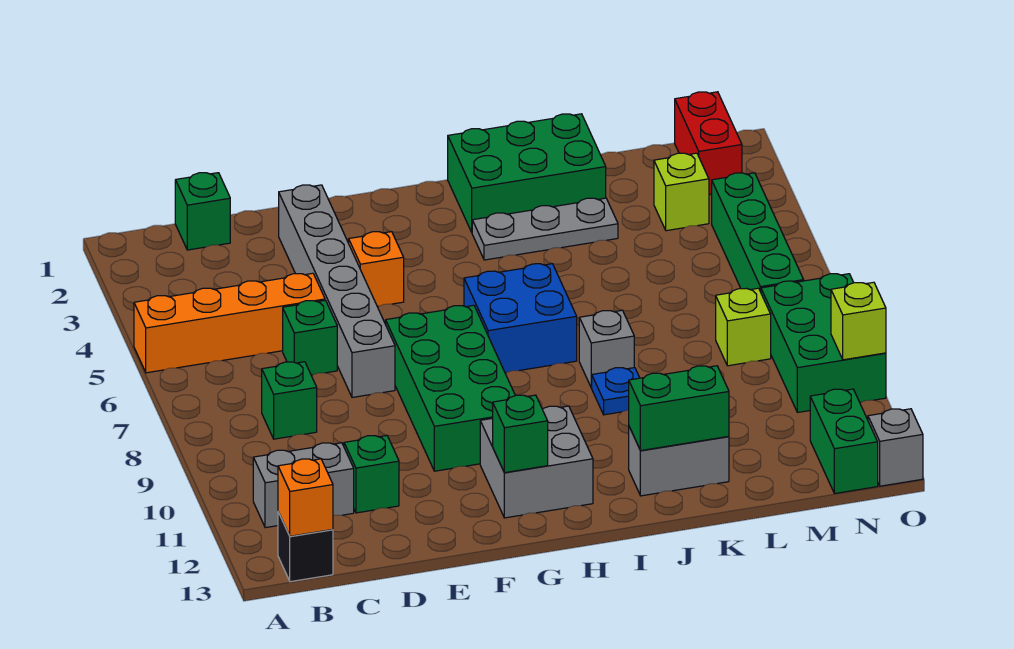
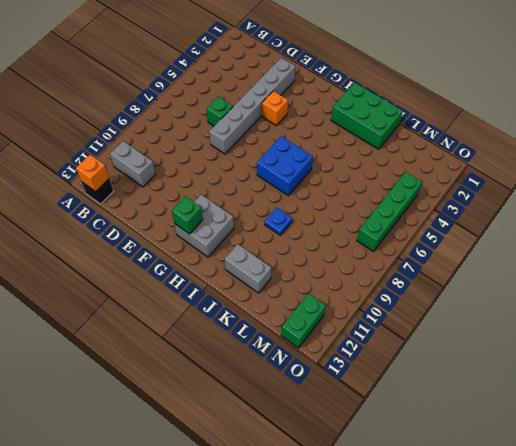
none -> orange 1x4 brick [134,273,325,373]
none -> green 1x1 brick [175,173,230,250]
none -> green 1x1 brick [262,362,317,439]

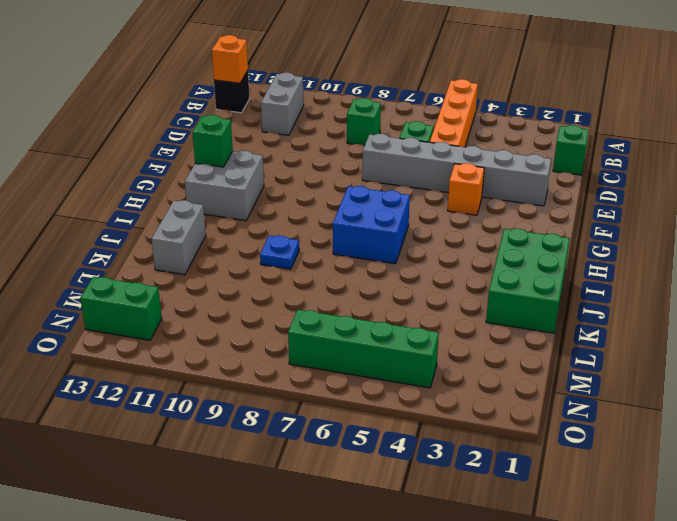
none -> green 1x1 brick [344,436,399,513]
none -> green 2x4 brick [386,305,515,471]
none -> grey 1x3 plate [472,198,618,260]

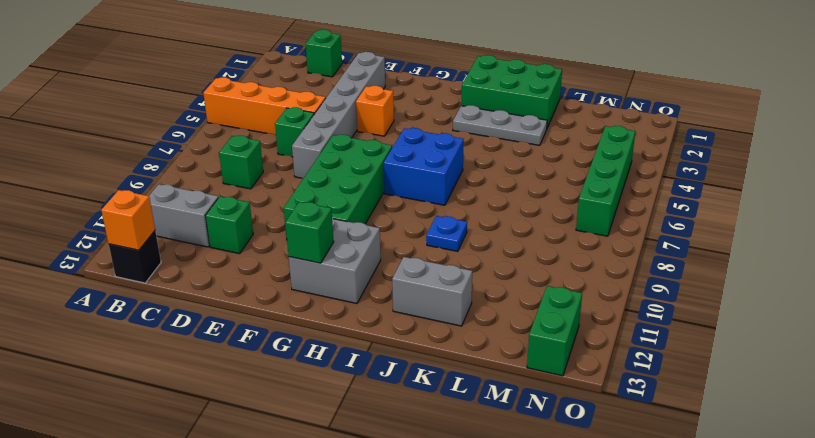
none -> grey 1x1 brick [579,310,634,388]
none -> lime 1x1 brick [654,153,709,231]
none -> lime 1x1 brick [716,288,771,366]

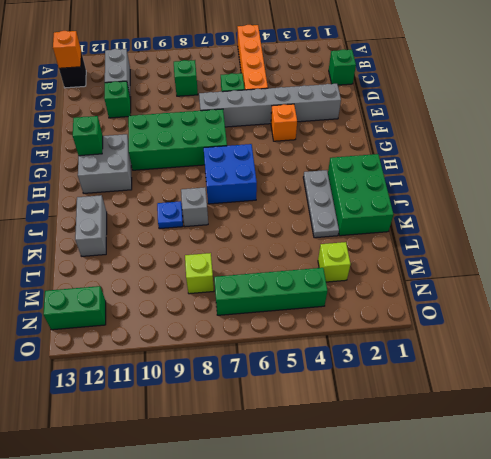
none -> red 1x2 brick [675,92,742,195]
none -> green 2x3 brick [761,274,886,412]
none -> grey 1x1 brick [868,409,923,486]

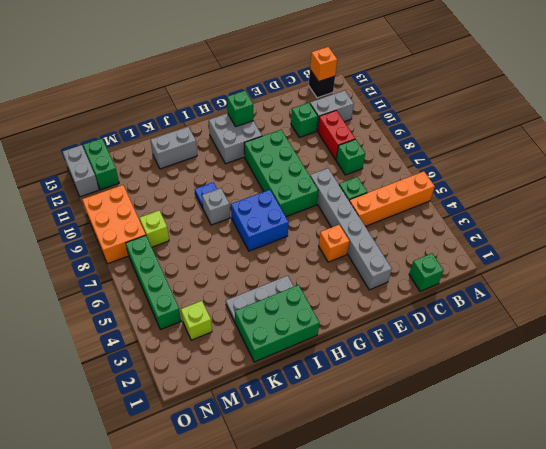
red 1x2 brick [318,110,355,160] -> red 1x2 brick moved to [675,92,742,195]
orange 2x3 brick [82,185,146,264] -> green 2x3 brick [761,274,886,412]
grey 1x2 brick [63,145,99,197] -> grey 1x1 brick [868,409,923,486]
none -> green 1x2 brick [629,366,729,451]
none -> lime 1x1 brick [831,282,886,360]

